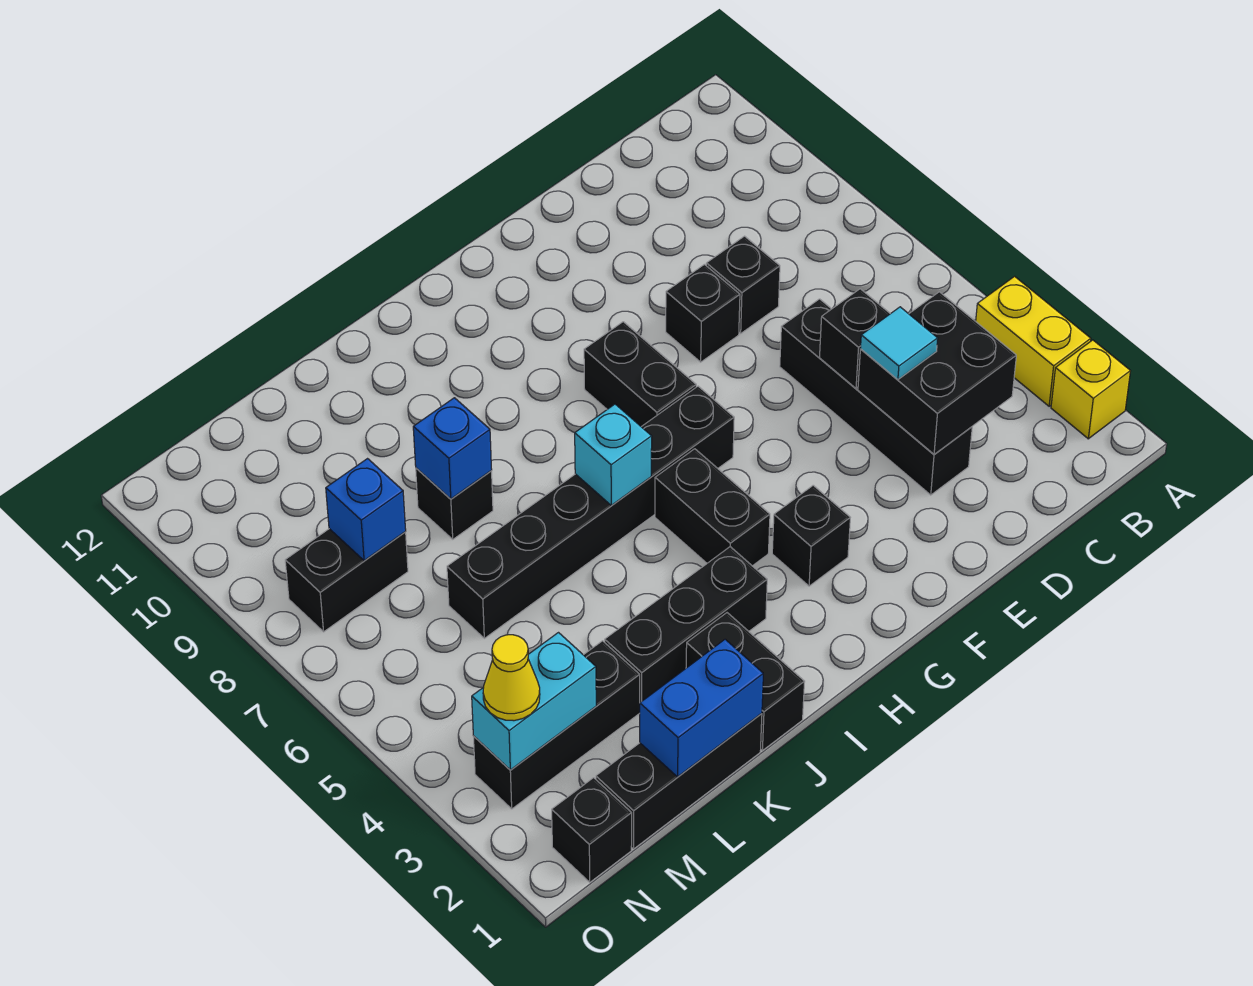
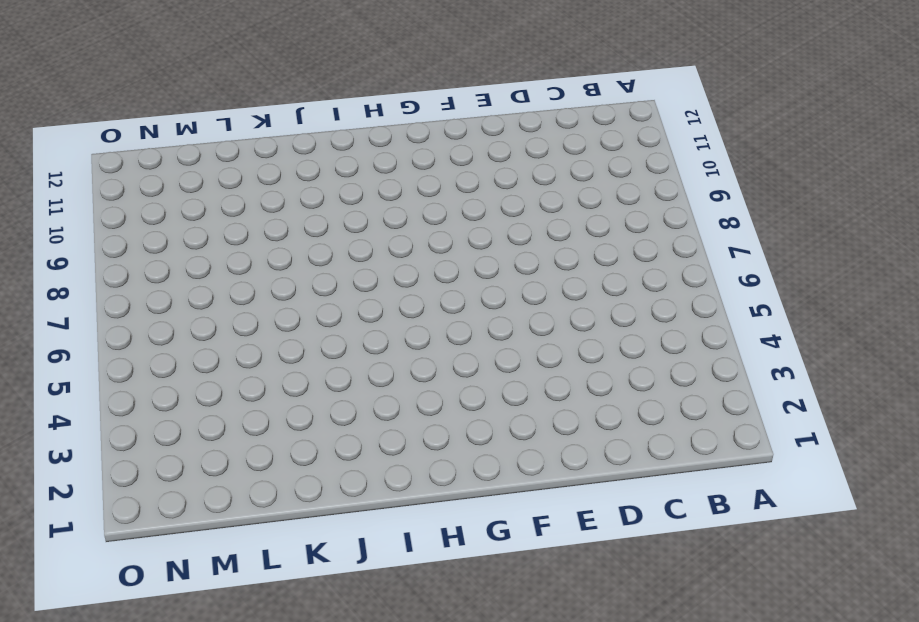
none -> yellow 1x1 brick [1051,340,1130,439]
none -> yellow 1x2 brick [976,276,1091,406]
none -> black 1x4 brick [780,299,972,495]

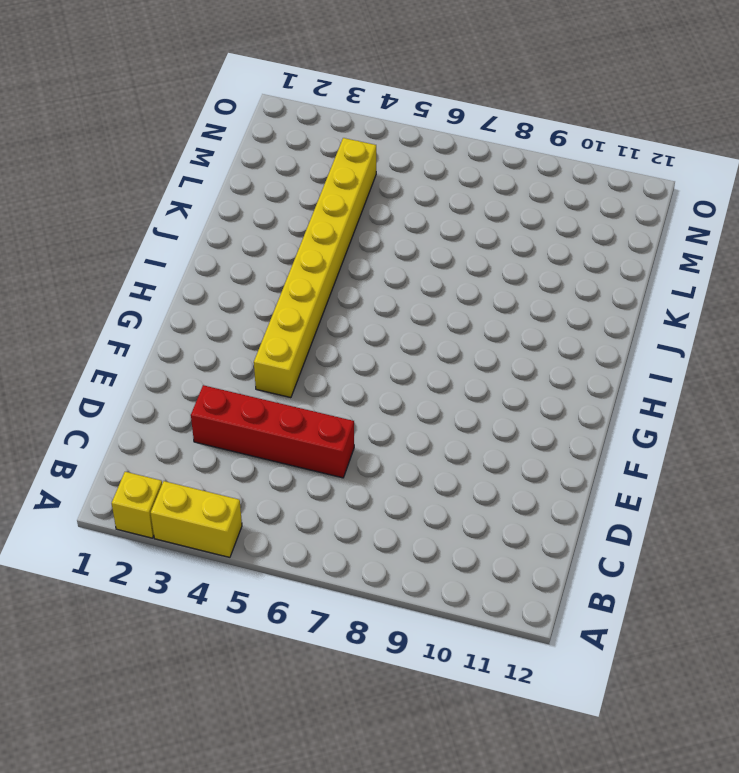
red 1x4 brick [191,385,354,478] -> black 1x4 brick [780,299,972,495]
yellow 1x8 brick [254,138,376,398] -> black 1x2 brick [655,449,770,566]
none -> black 1x1 brick [706,236,780,333]
none -> black 1x1 brick [666,264,740,362]
none -> black 1x1 brick [772,485,850,586]

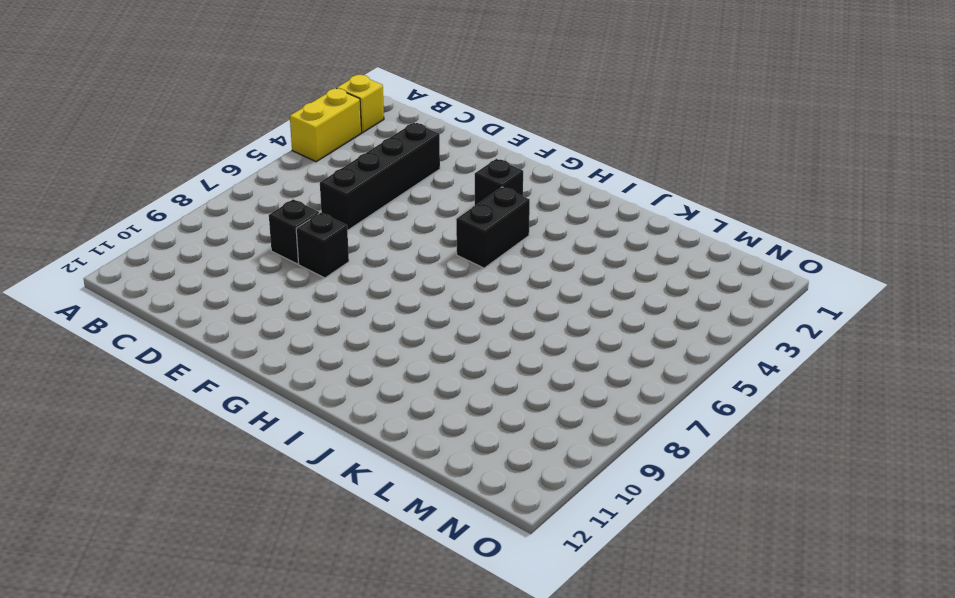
none -> black 1x6 brick [447,386,734,638]
none -> black 1x2 brick [584,322,696,427]
none -> black 1x3 brick [605,547,767,702]

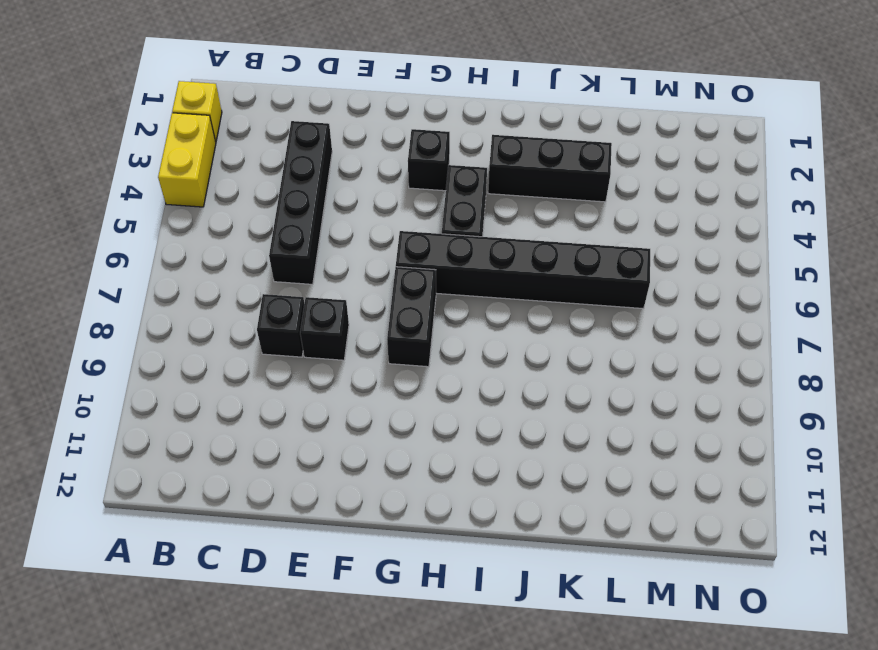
none -> black 1x2 brick [686,613,805,751]
none -> black 1x3 brick [596,713,762,849]
none -> black 1x1 brick [416,468,493,539]

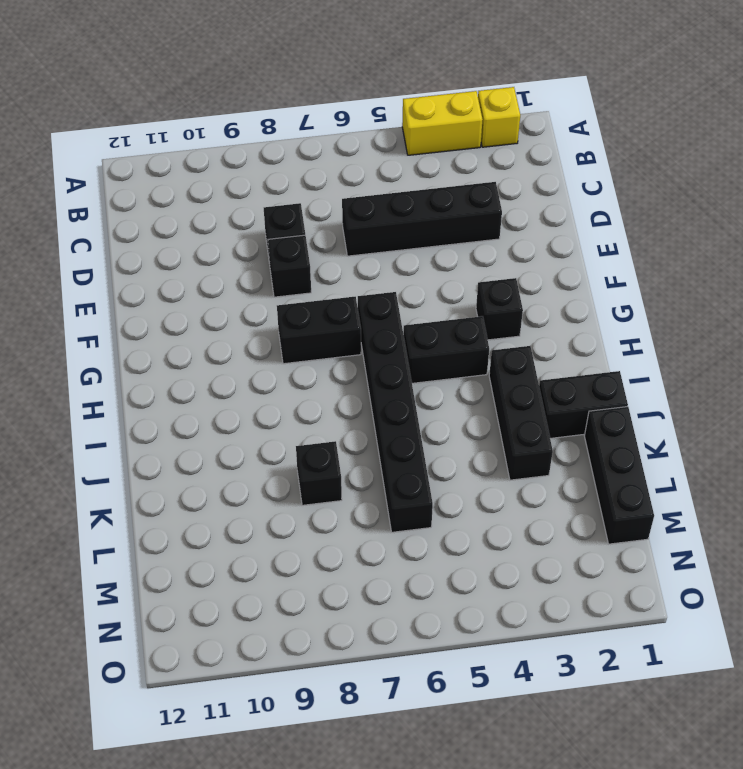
none -> black 1x3 brick [473,641,640,809]
none -> black 1x2 brick [285,529,408,632]
none -> black 1x1 brick [552,778,632,882]

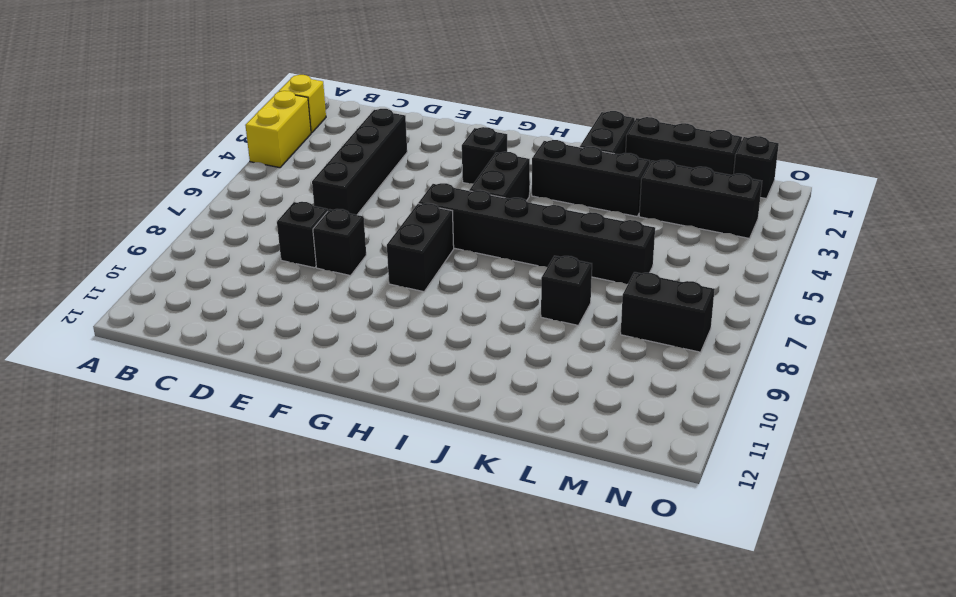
none -> black 2x2 brick [858,292,1016,454]
none -> black 1x1 brick [819,289,890,388]
none -> cyan 1x1 brick [575,404,652,506]

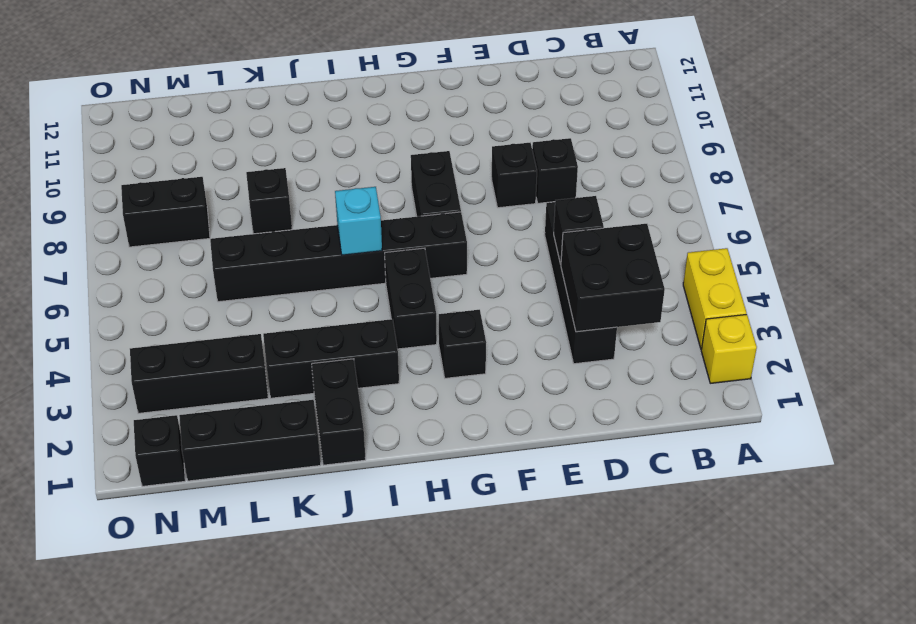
none -> blue 1x2 brick [640,639,763,777]
none -> blue 1x1 brick [413,398,492,499]
none -> cyan 1x2 brick [472,633,596,770]

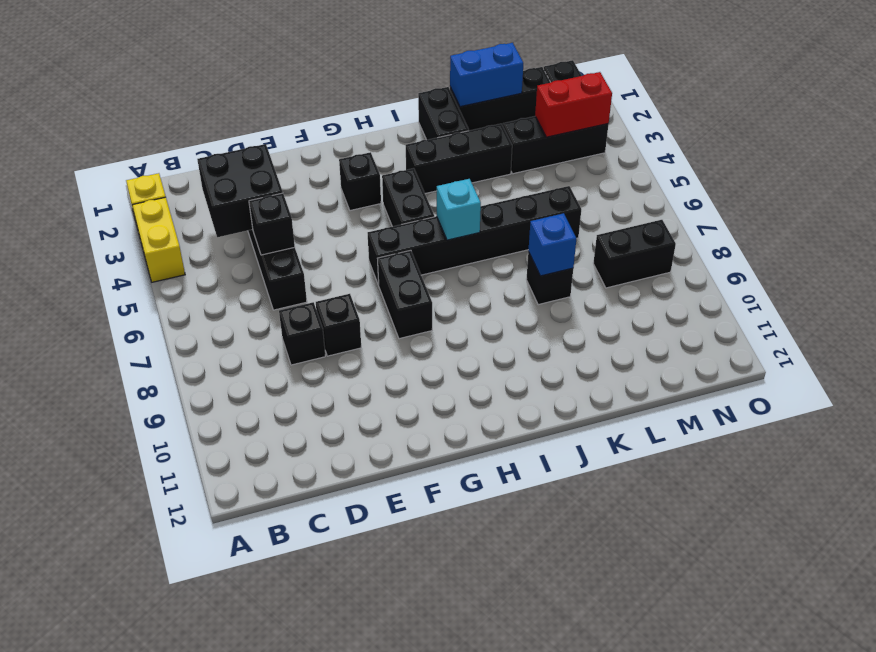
red 1x2 brick [535,72,612,137] -> cyan 1x2 brick [472,633,596,770]
none -> blue 1x1 brick [326,459,406,561]
none -> cyan 1x1 tile [860,307,938,380]
none -> yellow 1x1 cone [483,635,540,721]

